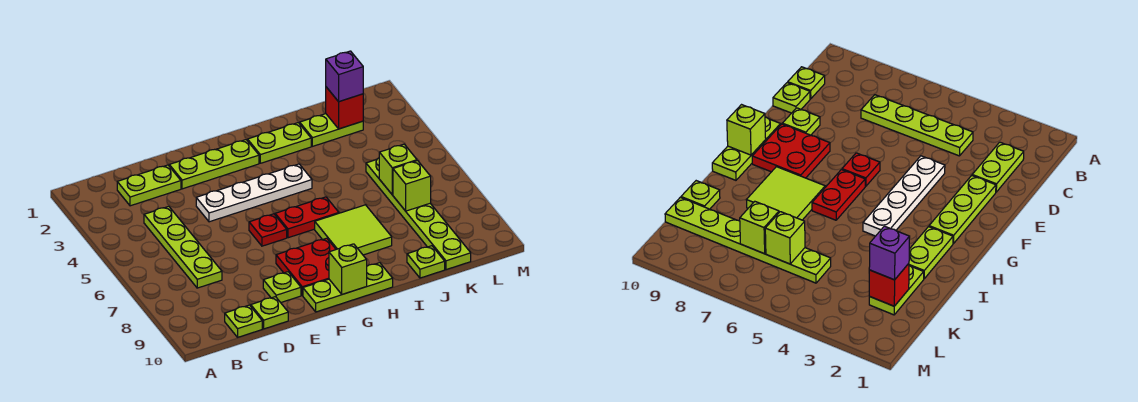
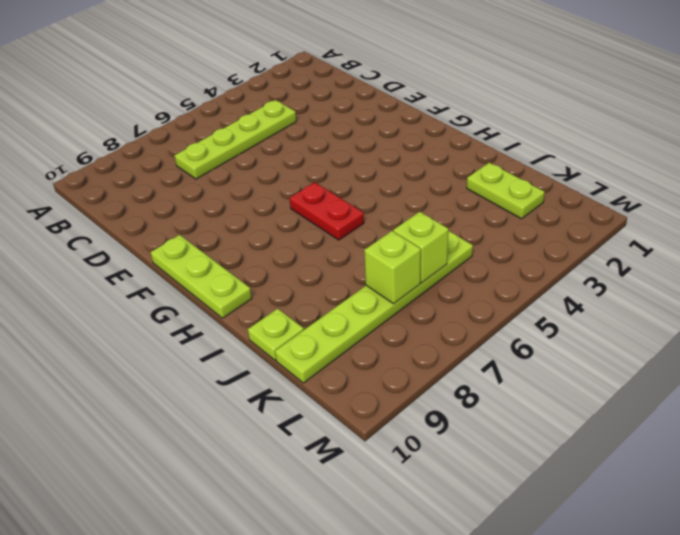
none -> lime 1x2 plate [117,165,181,206]
none -> lime 1x1 plate [225,305,262,337]
none -> lime 1x1 plate [251,297,288,329]

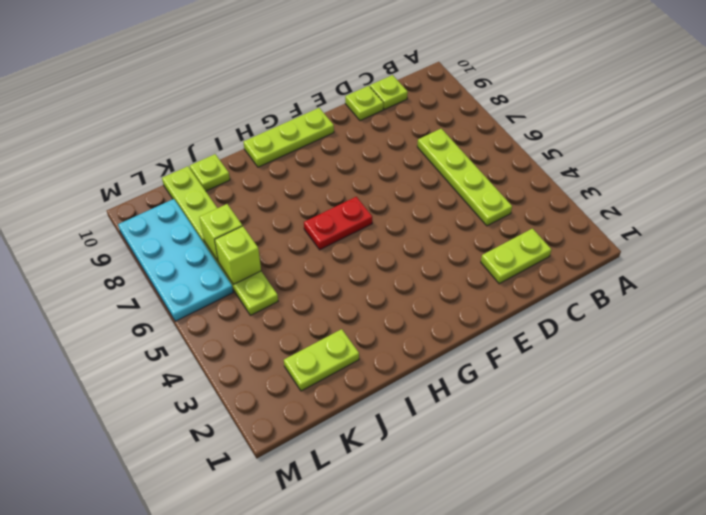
cyan 2x4 plate [118,199,233,321] -> none
none -> lime 1x3 plate [169,140,259,189]
none -> white 1x4 plate [196,164,312,222]
none -> lime 1x1 plate [263,272,301,303]

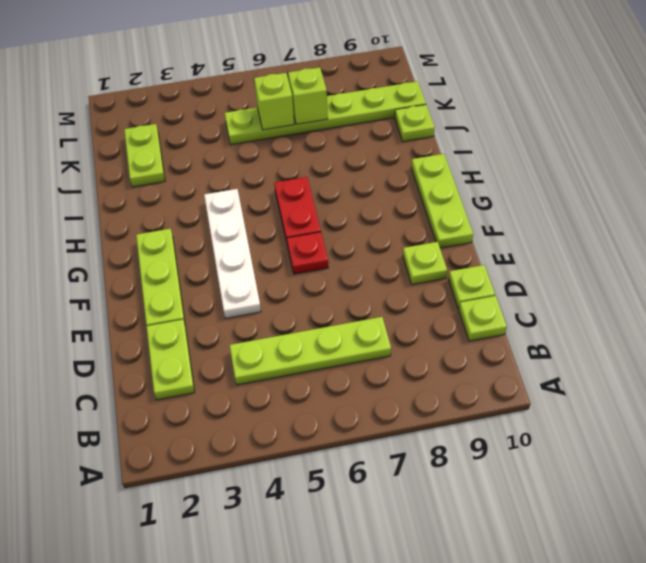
none -> red 2x2 plate [276,238,336,295]
none -> lime 1x2 plate [248,123,311,163]
none -> lime 2x2 tile [315,205,392,255]

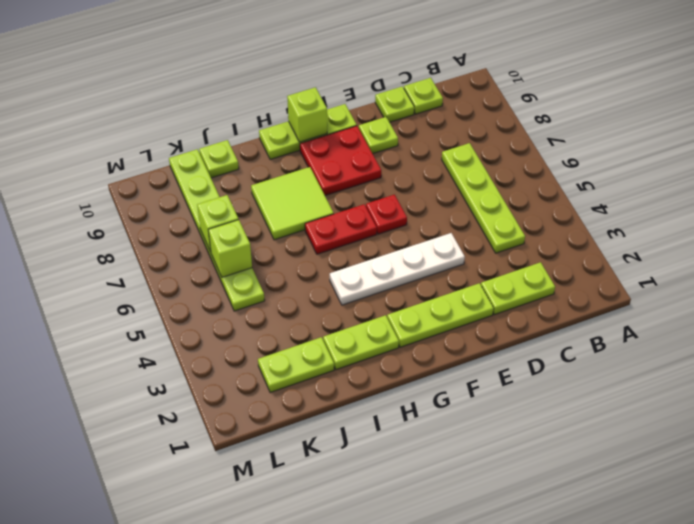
none -> red 1x1 brick [326,87,363,129]
none -> purple 1x1 brick [326,51,363,102]

